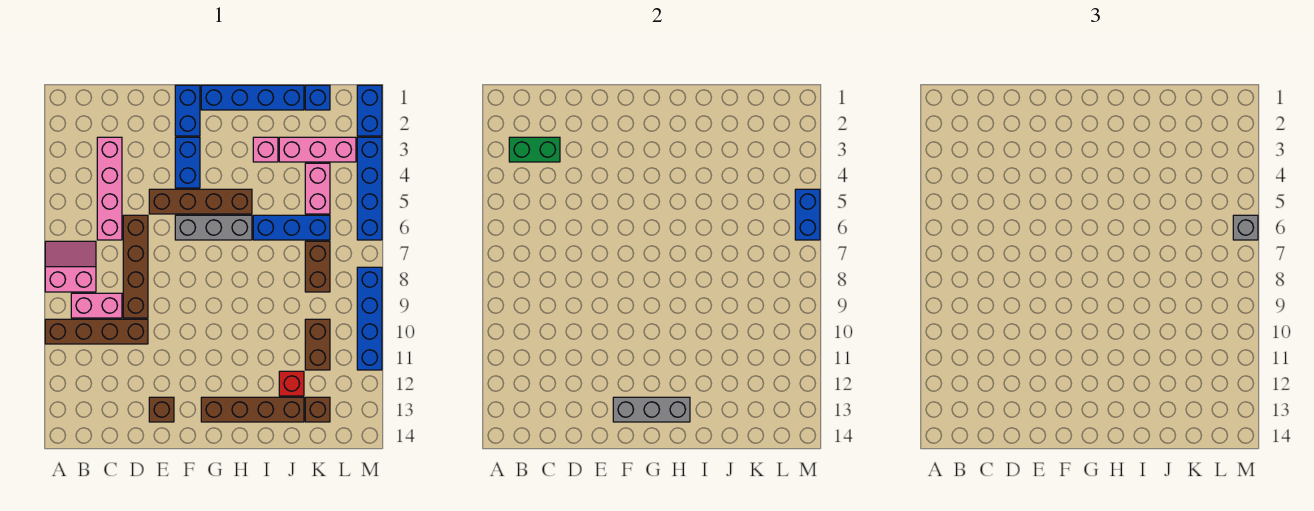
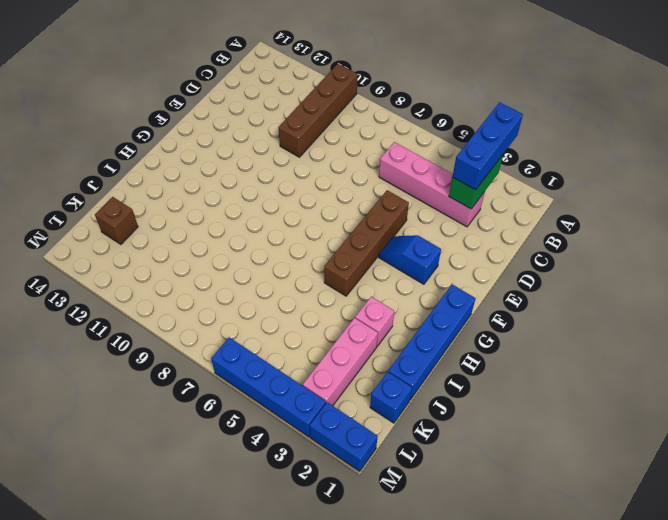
blue 1x3 brick [453,102,523,190] -> blue 1x3 brick moved to [253,215,330,240]
blue 1x2 slope [379,235,441,284] -> blue 1x2 brick [175,137,200,188]
none -> pink 2x2 slope [45,241,96,292]
none -> pink 1x2 brick [71,293,122,318]
none -> brown 1x4 brick [123,215,148,318]

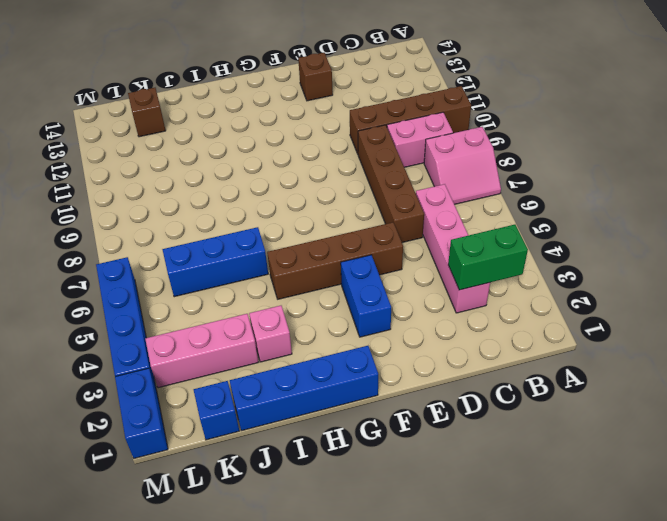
none -> blue 1x2 brick [175,85,200,136]
none -> grey 1x3 brick [175,215,252,240]
none -> brown 1x4 brick [201,397,304,422]

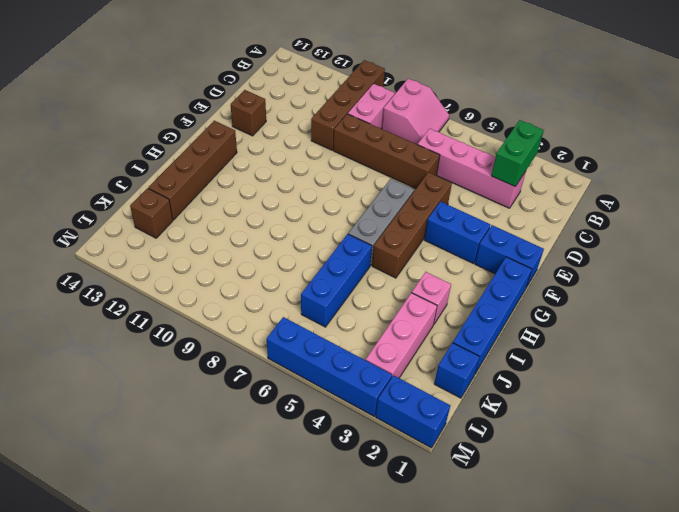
none -> red 1x1 brick [279,371,304,396]
none -> pink 1x2 brick [305,163,330,214]
none -> brown 1x2 brick [305,241,330,292]

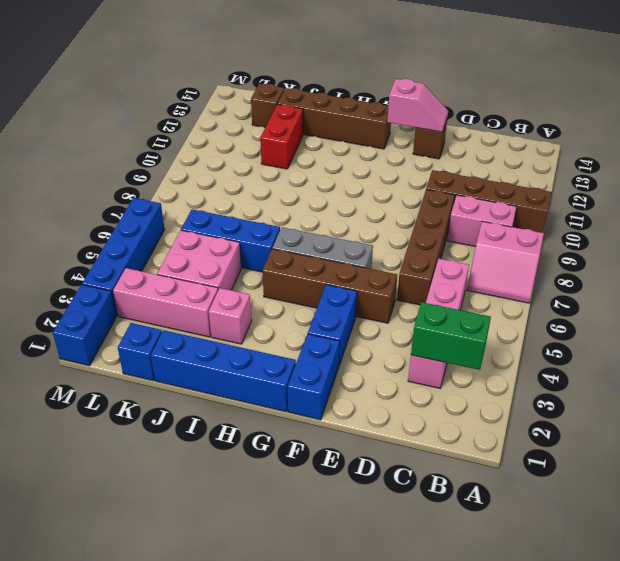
pink 1x2 slope [387,79,448,132] -> grey 1x3 brick [613,397,690,422]
pink 2x2 brick [157,230,241,290] -> pink 1x2 brick [305,163,330,214]
red 1x2 brick [260,104,303,169] -> red 1x1 brick [279,371,304,396]
none -> brown 1x2 brick [305,241,330,292]
none -> brown 1x2 brick [305,319,330,370]
none -> blue 1x4 brick [357,267,382,370]

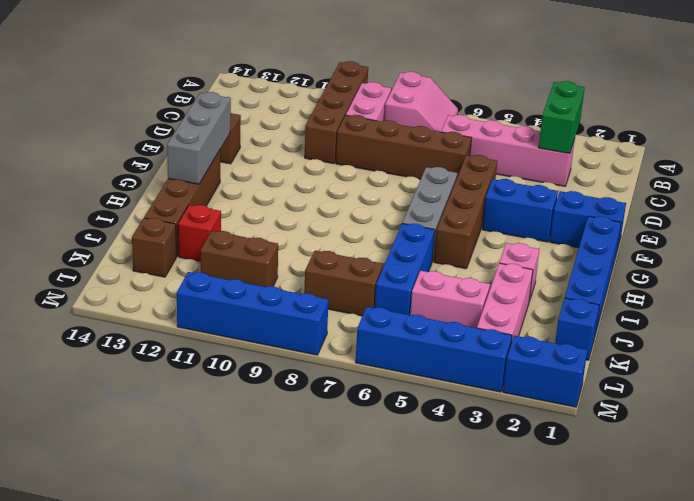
none -> blue 1x2 brick [795,189,820,240]
none -> grey 1x1 brick [1233,215,1258,240]

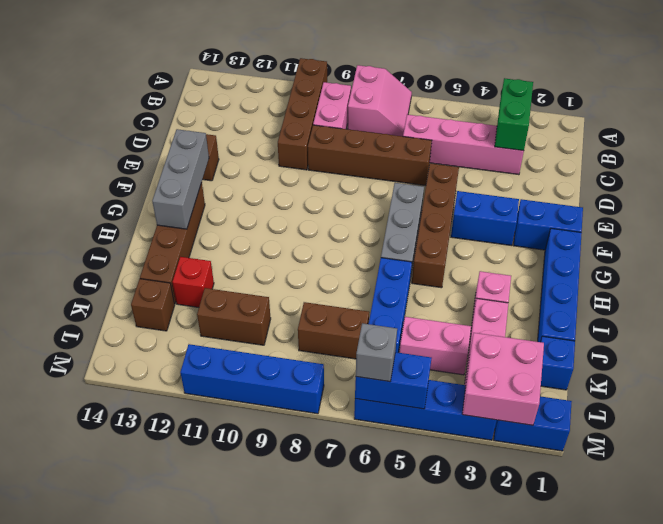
pink 2x2 brick [462,333,544,425] -> none

